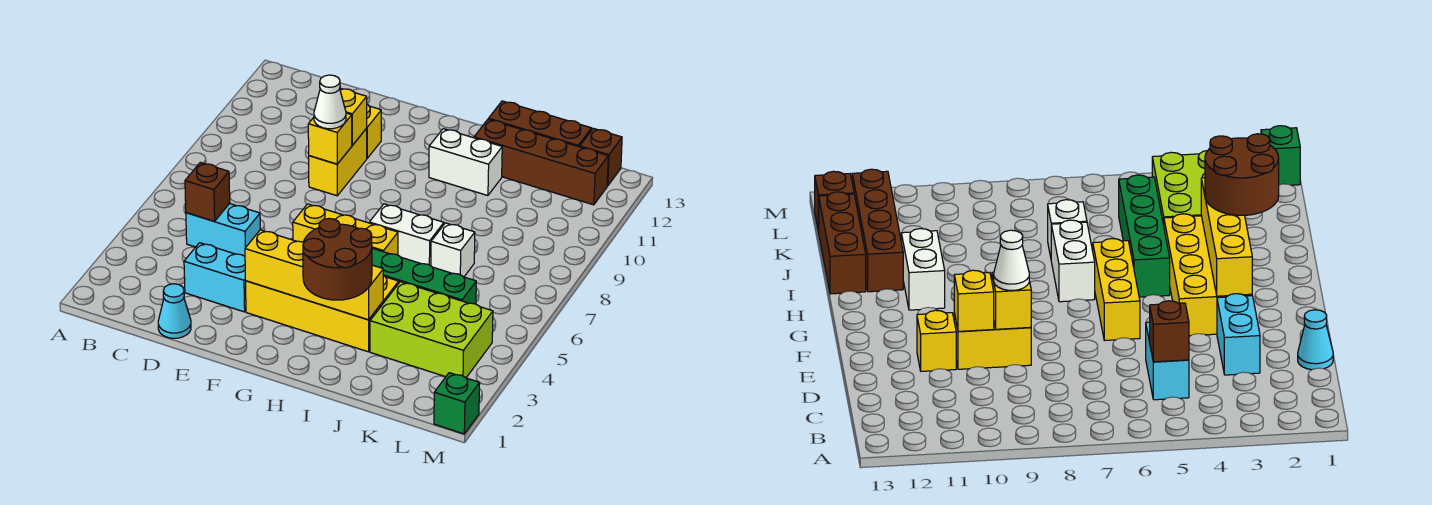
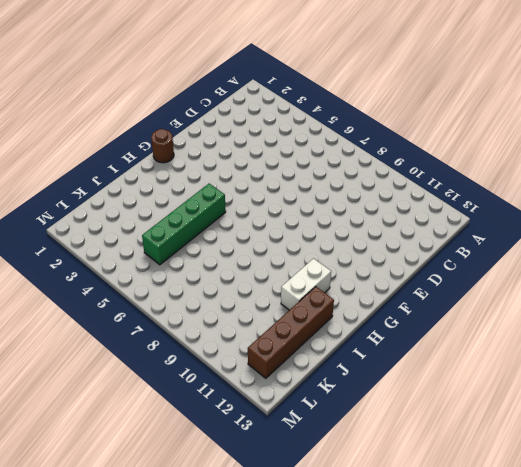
brown 1x1 round brick [151,129,174,163] -> none
none -> cyan 1x2 brick [186,204,260,256]
none -> cyan 1x1 cone [158,284,191,338]
none -> cyan 1x2 brick [184,243,246,312]

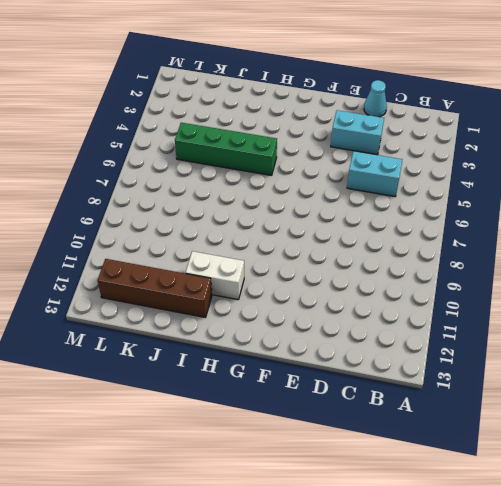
none -> yellow 1x2 brick [309,128,367,196]
none -> yellow 1x1 brick [367,105,381,158]
none -> yellow 2x4 brick [246,276,399,352]

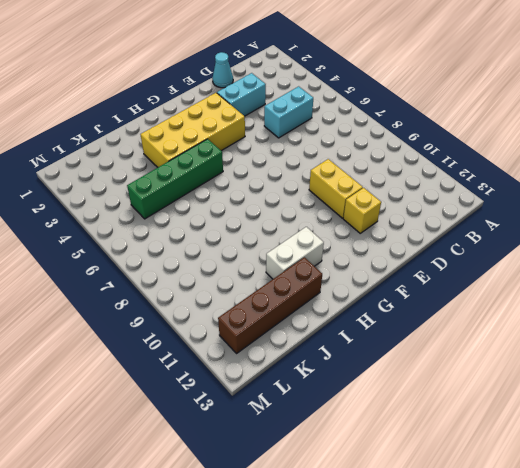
none -> yellow 1x3 brick [293,204,398,255]
none -> white 1x2 brick [369,204,444,266]
none -> brown 1x3 brick [488,101,592,147]

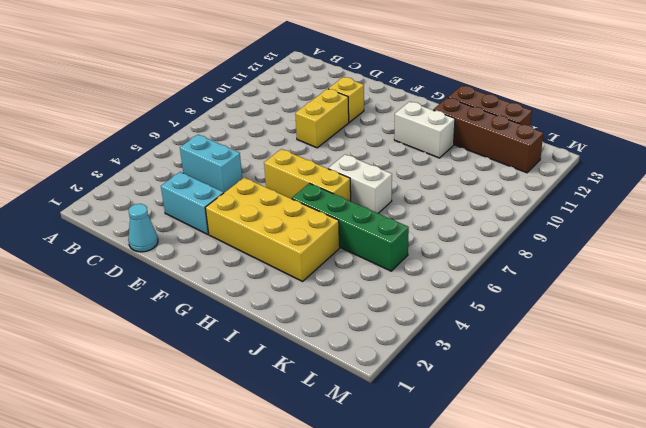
none -> lime 2x3 brick [370,282,493,378]
none -> white 1x1 brick [431,223,475,277]
none -> brown 1x1 brick [580,128,622,186]

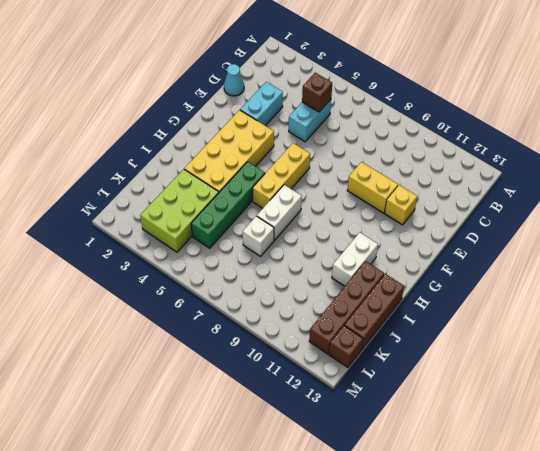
none -> green 1x1 brick [434,373,480,434]
none -> yellow 1x1 brick [308,113,352,164]
none -> yellow 1x1 brick [340,88,367,145]

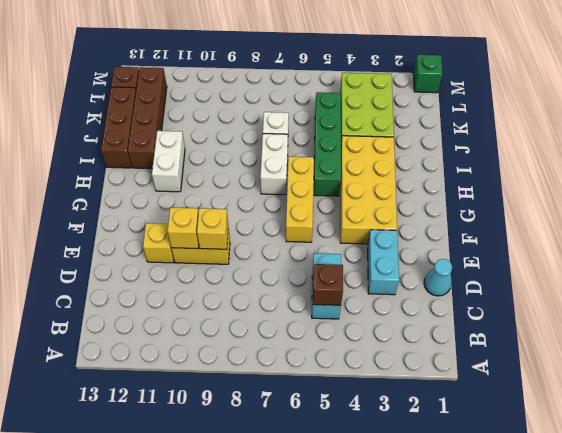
none -> yellow 1x4 brick [245,230,383,320]
none -> white 1x1 cone [314,75,346,129]
none -> brown 2x2 round brick [303,219,372,300]

